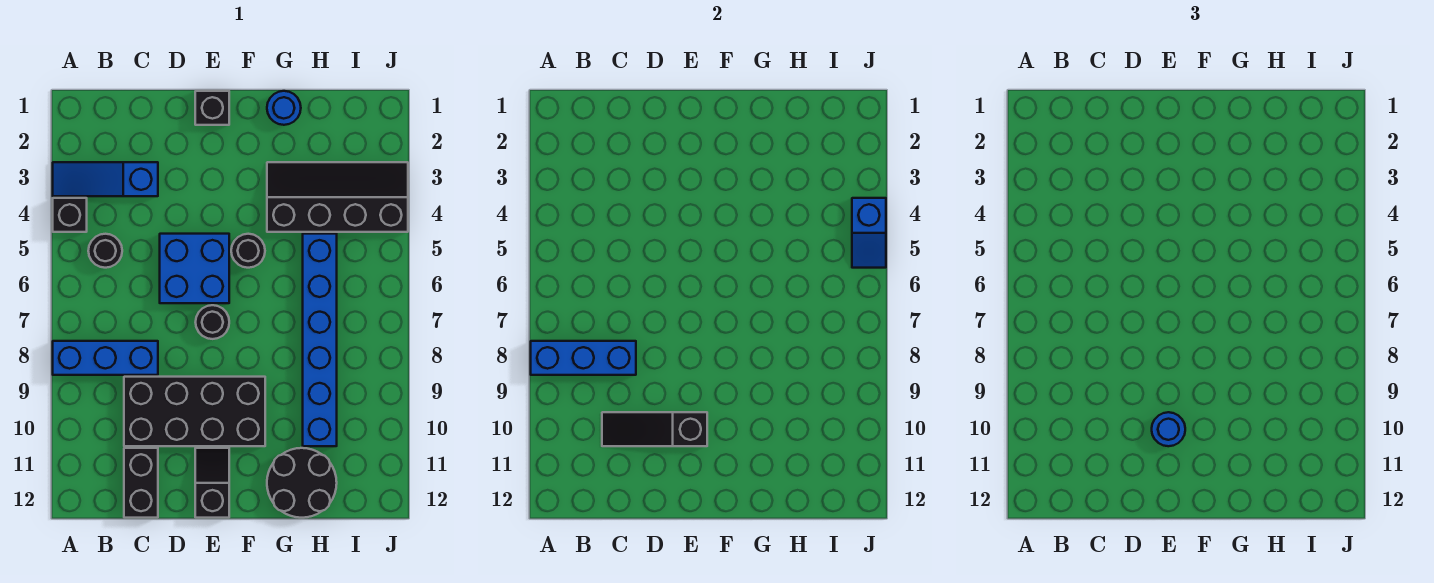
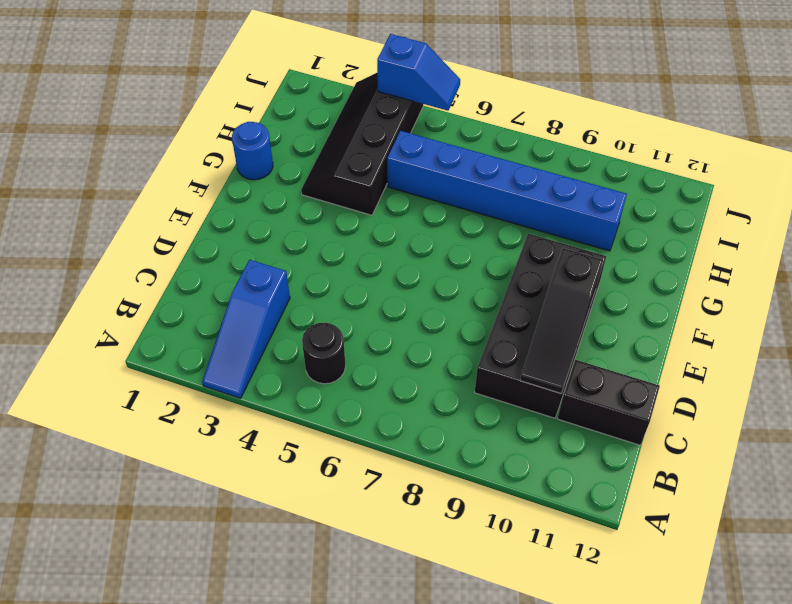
none -> black 1x1 brick [53,198,87,232]
none -> blue 1x3 brick [53,341,158,375]
none -> blue 2x2 brick [160,234,229,303]

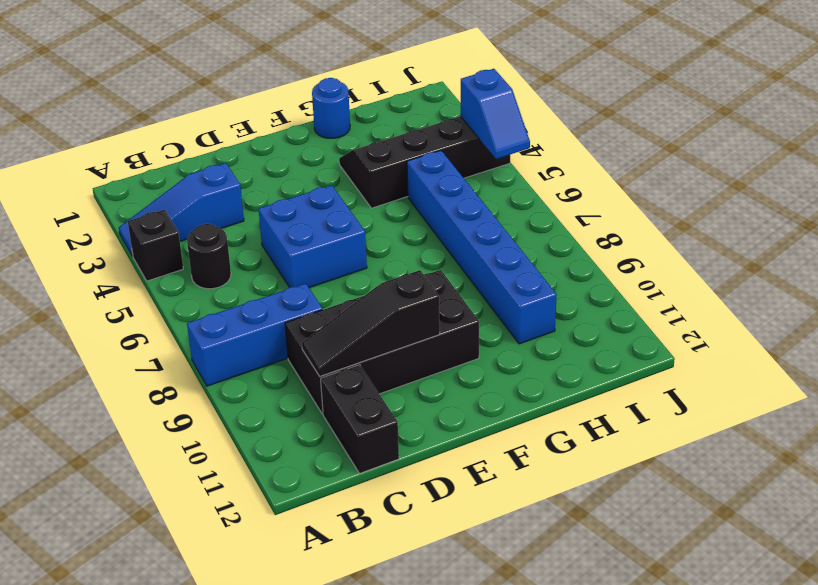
none -> black 1x1 brick [195,91,229,125]
none -> black 1x1 round brick [196,305,229,339]
none -> black 1x2 slope [195,448,229,518]

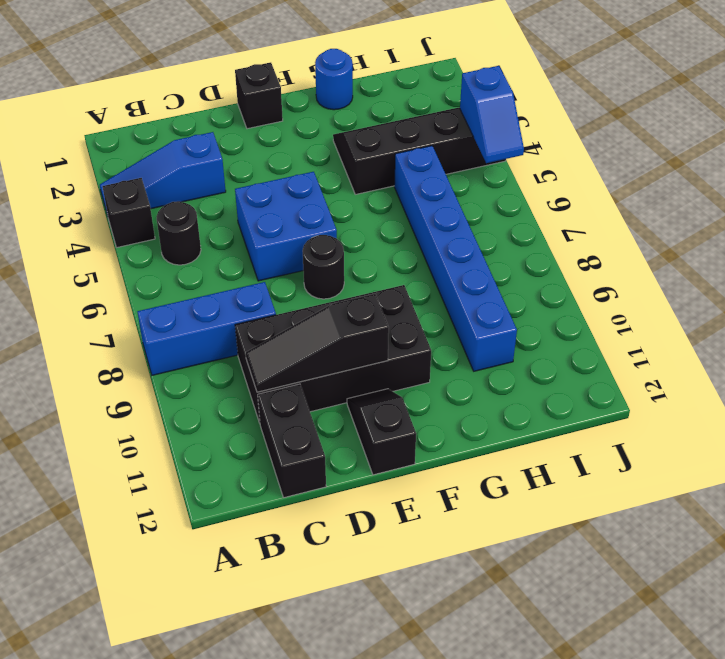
none -> black 1x1 round brick [231,234,265,268]
none -> black 2x2 round brick [267,448,337,518]
none -> blue 1x3 brick [531,341,636,375]

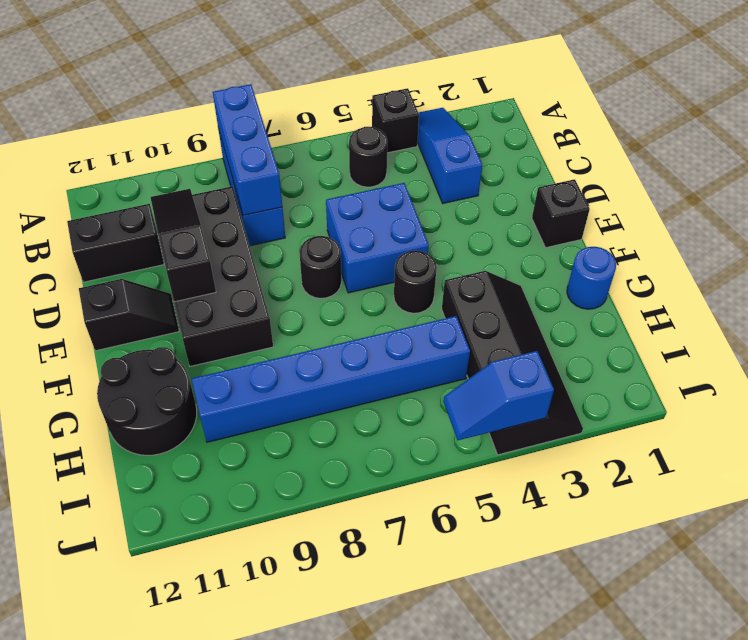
none -> blue 1x1 round brick [1152,412,1185,446]

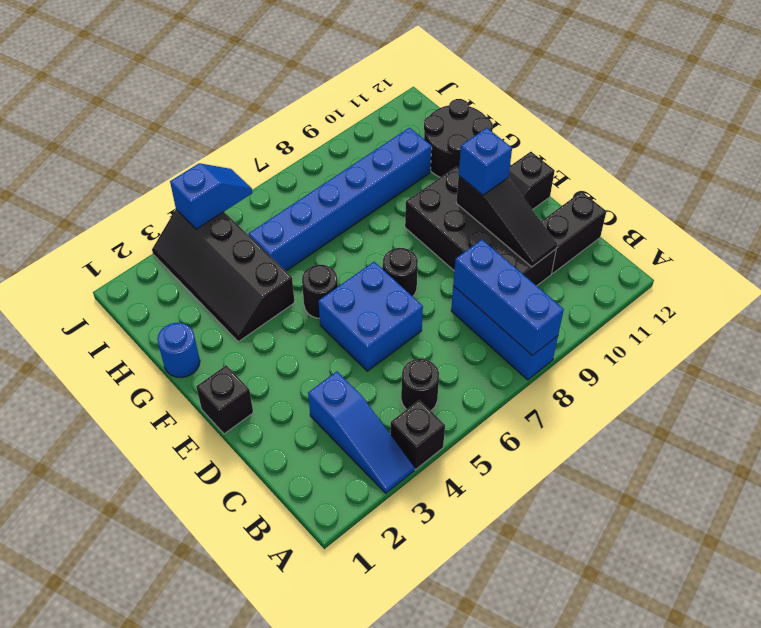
blue 1x1 brick [459,128,512,195] -> blue 1x1 round brick [1152,412,1185,446]

